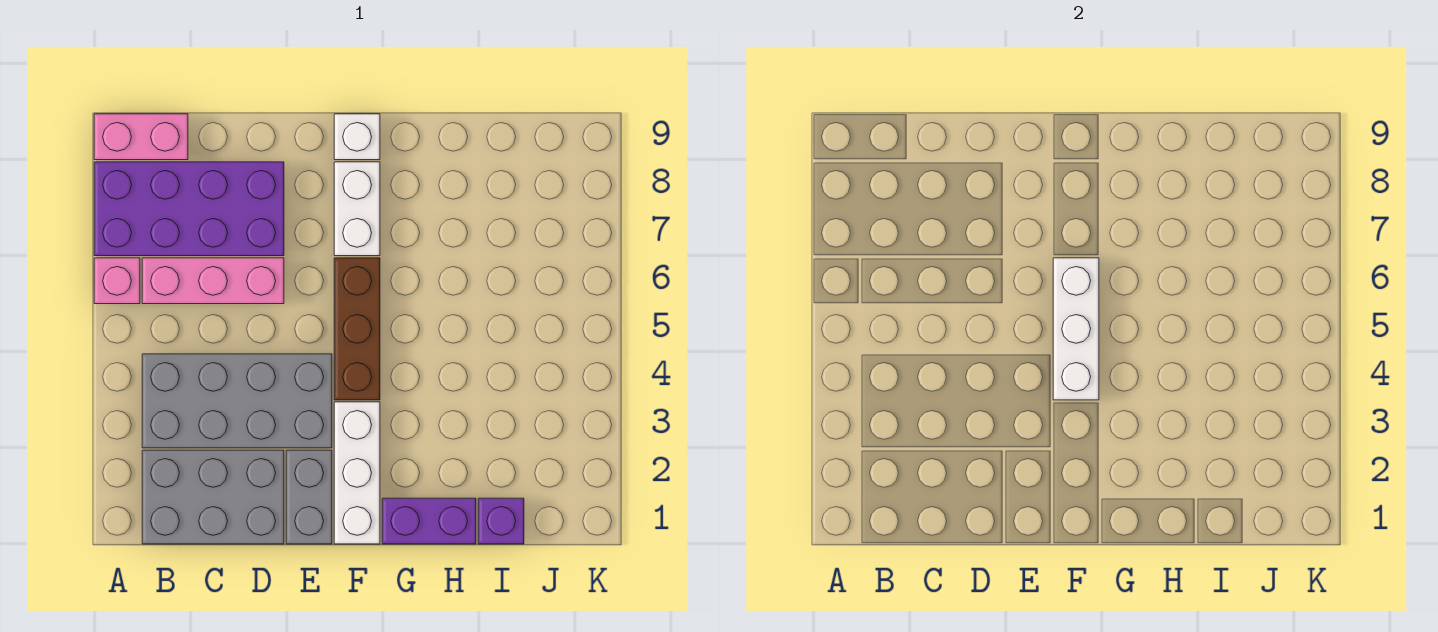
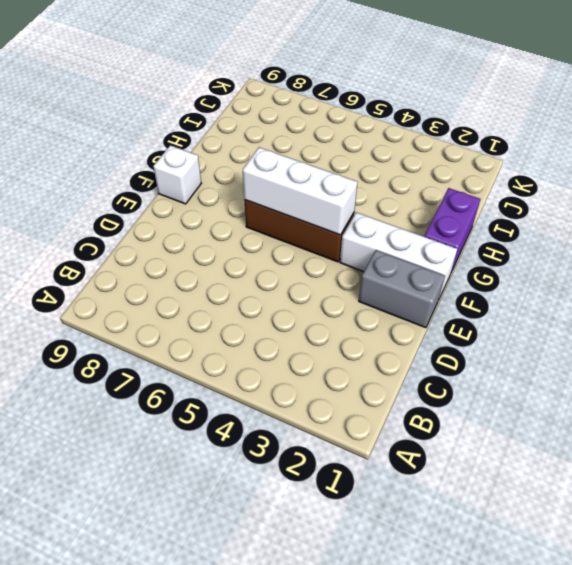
none -> pink 1x1 brick [94,258,140,304]
none -> purple 2x4 brick [94,162,284,256]
none -> pink 1x2 brick [94,114,188,160]

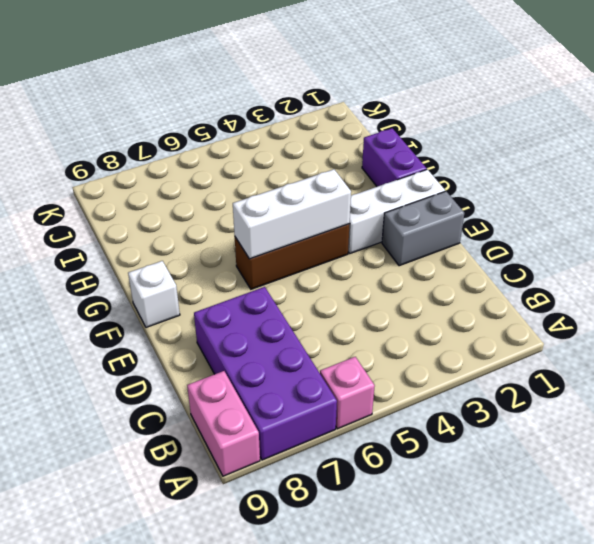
none -> grey 2x3 brick [142,450,284,544]
none -> grey 2x4 brick [142,354,332,448]
none -> pink 1x3 brick [142,258,284,304]

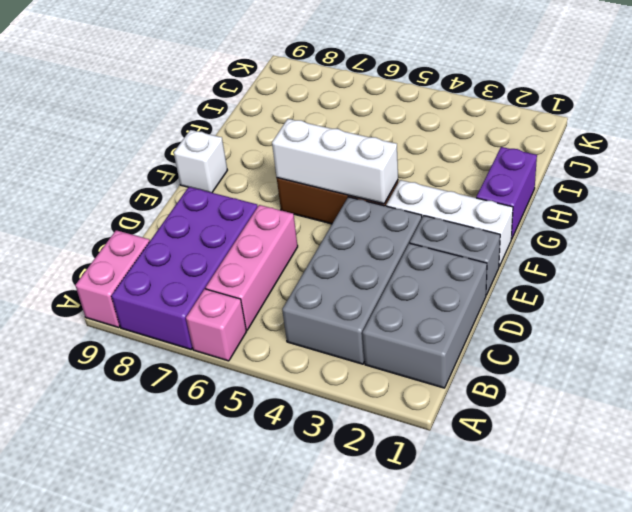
none -> white 1x2 brick [334,162,380,256]
none -> purple 1x1 brick [478,498,524,544]

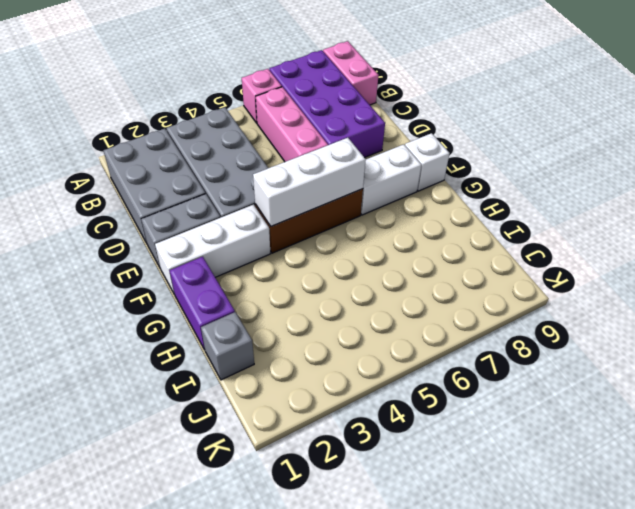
grey 1x1 brick [201,312,254,380] -> purple 1x1 brick [478,498,524,544]

